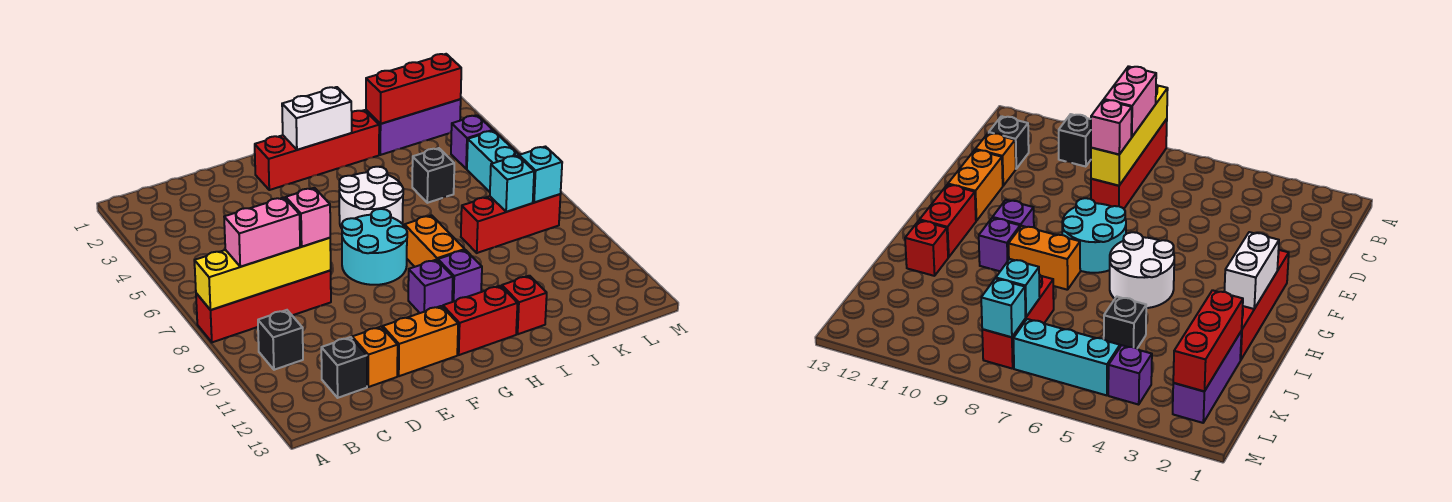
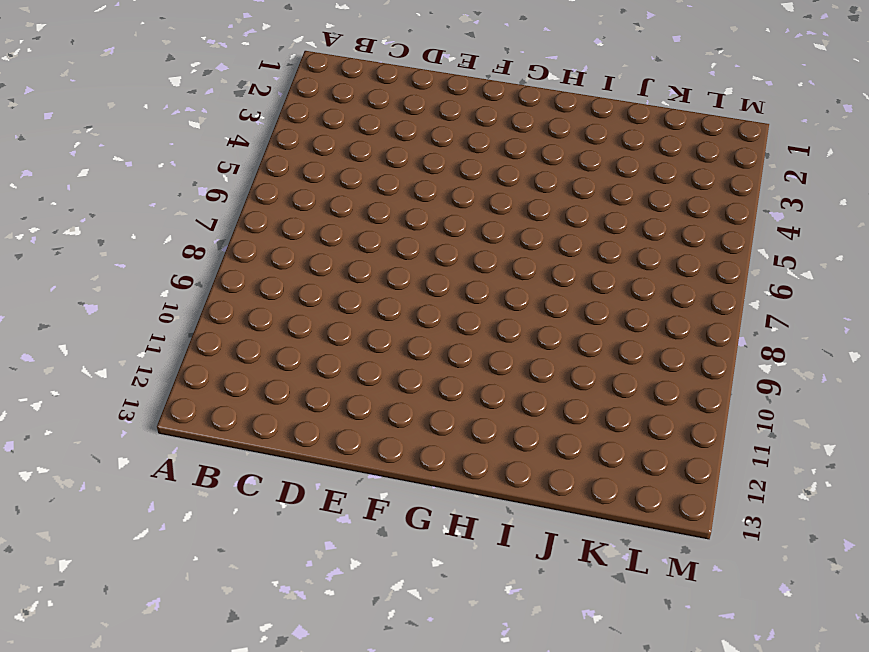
none -> red 1x4 brick [196,271,331,342]
none -> black 1x1 brick [258,310,303,370]
none -> black 1x1 brick [321,337,367,398]

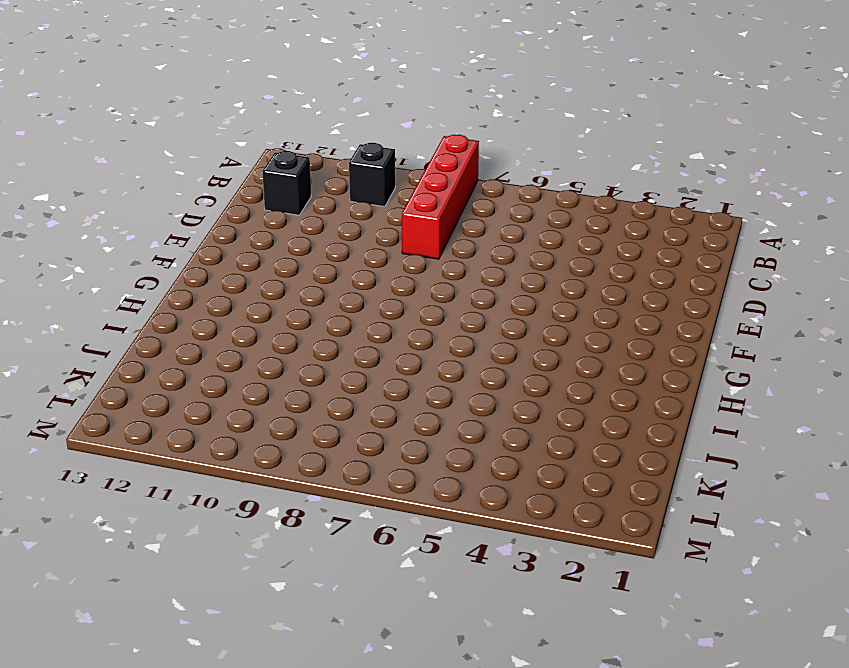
none -> orange 1x1 brick [352,327,398,387]
none -> orange 1x2 brick [383,306,458,376]
none -> red 1x4 brick [255,110,379,190]

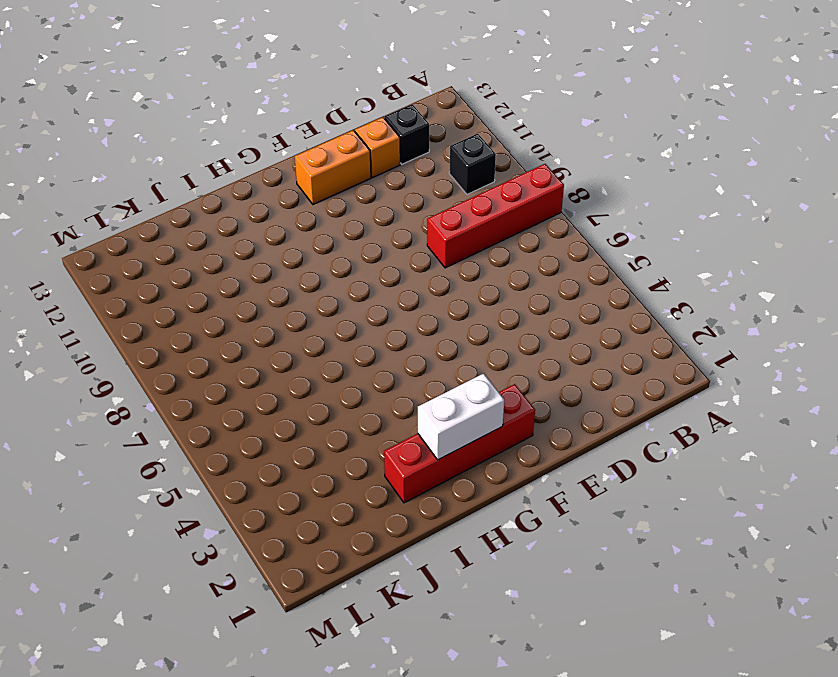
none -> cyan 2x2 round brick [342,209,407,285]
none -> white 2x2 round brick [339,167,403,228]
none -> purple 1x1 brick [408,260,453,313]

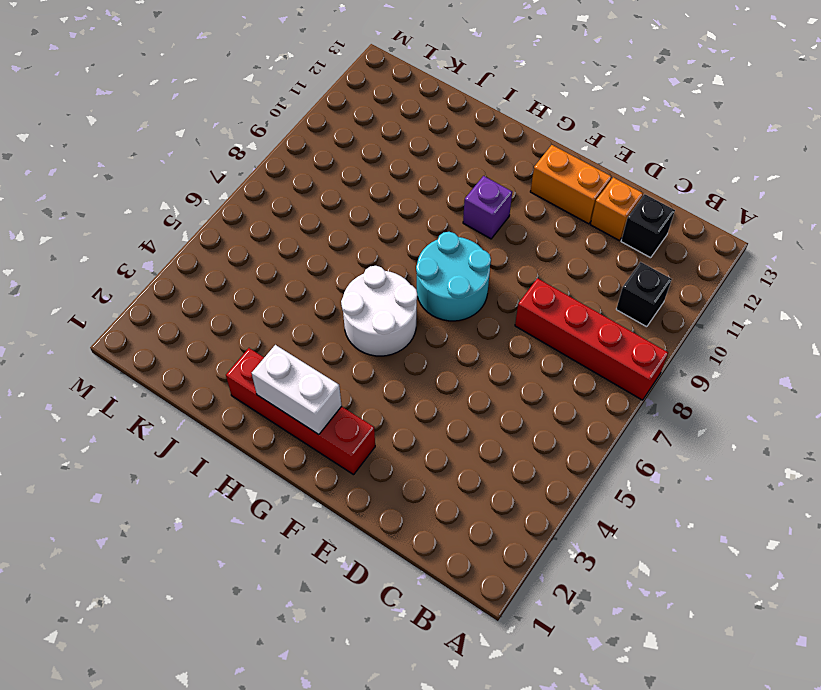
none -> red 1x2 brick [443,286,518,355]
none -> orange 1x2 brick [405,215,465,267]
none -> purple 1x1 brick [438,250,482,302]

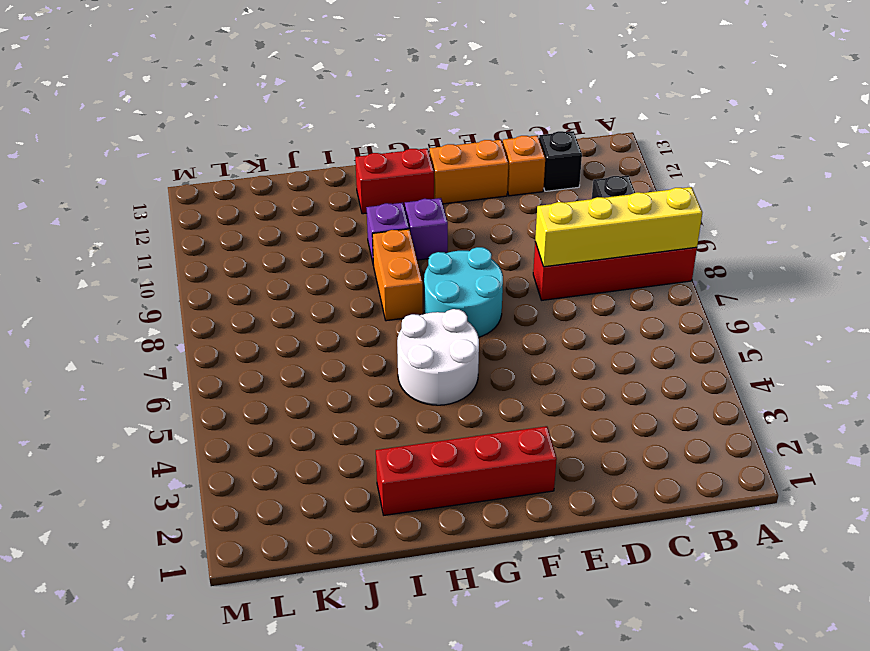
none -> red 1x1 brick [502,276,547,334]
none -> purple 1x3 brick [366,99,461,155]
none -> black 1x1 brick [412,148,454,203]

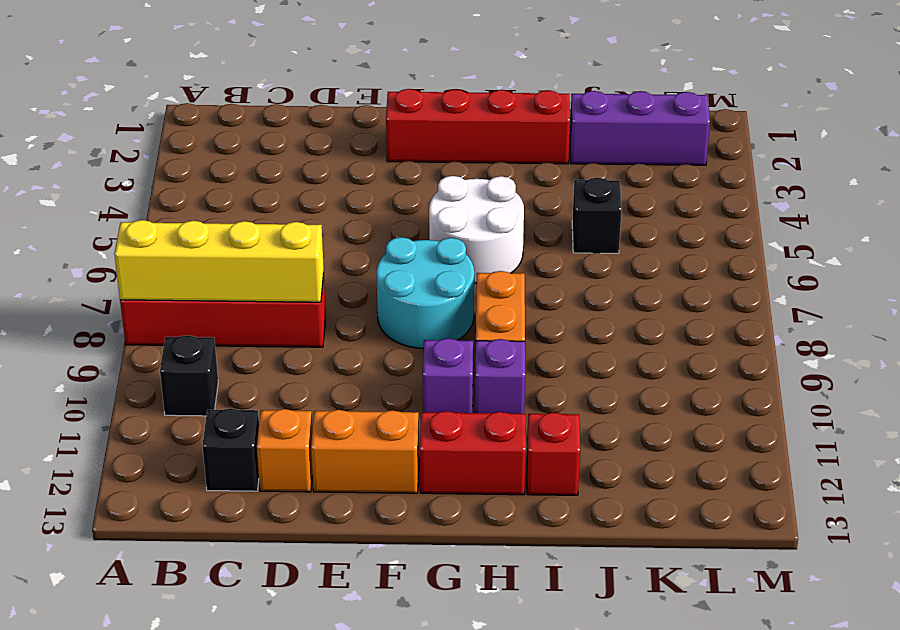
none -> red 1x3 brick [461,194,561,253]
none -> purple 1x1 brick [451,115,493,169]
none -> cyan 1x3 brick [467,131,519,192]

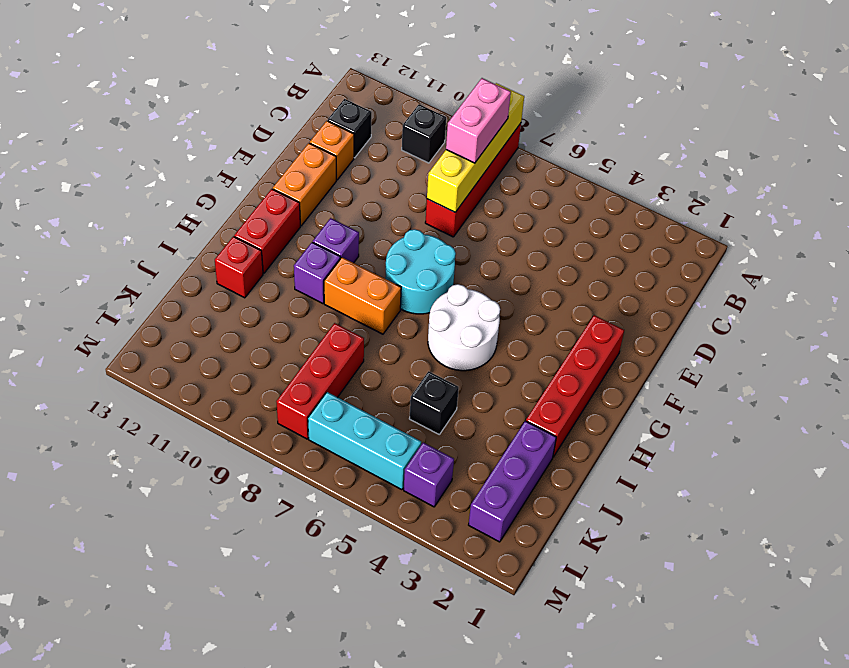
none -> white 1x2 brick [282,87,352,150]
none -> red 1x3 brick [366,54,461,124]
none -> cyan 1x1 brick [490,156,534,212]

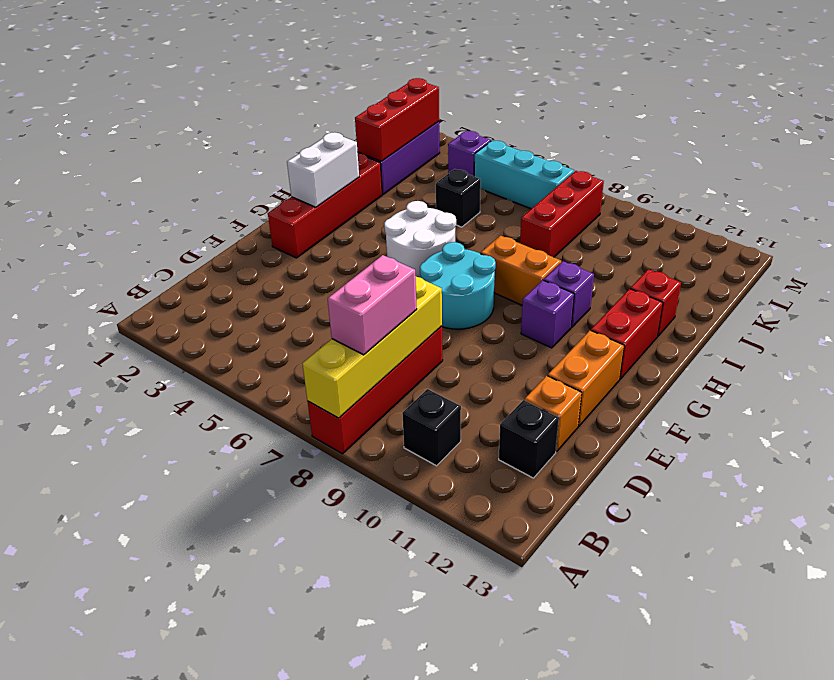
none -> cyan 1x1 brick [490,156,534,212]
none -> cyan 1x1 brick [519,147,562,203]
none -> pink 1x1 brick [286,188,330,247]

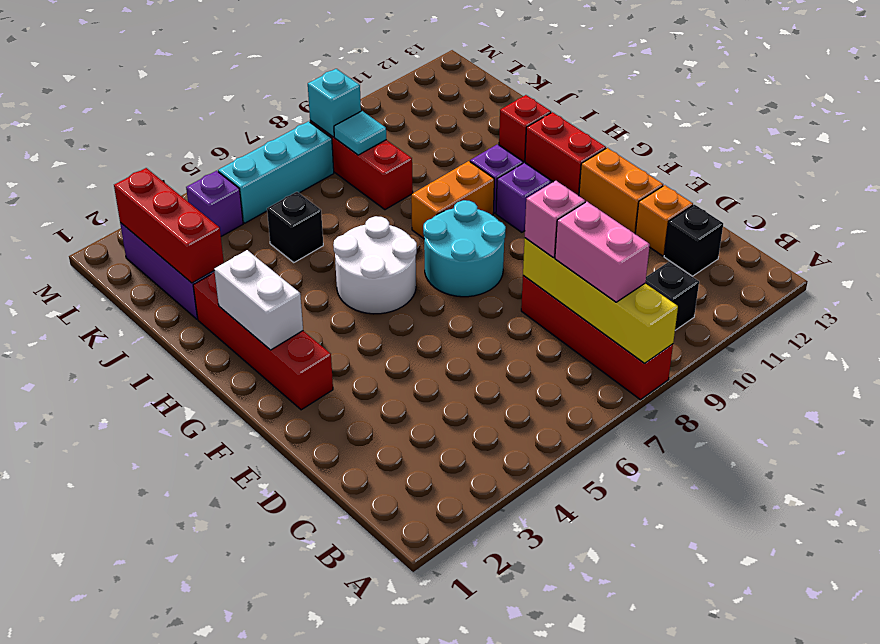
cyan 1x1 tile [334,111,386,155] -> cyan 1x1 brick [490,156,534,212]

